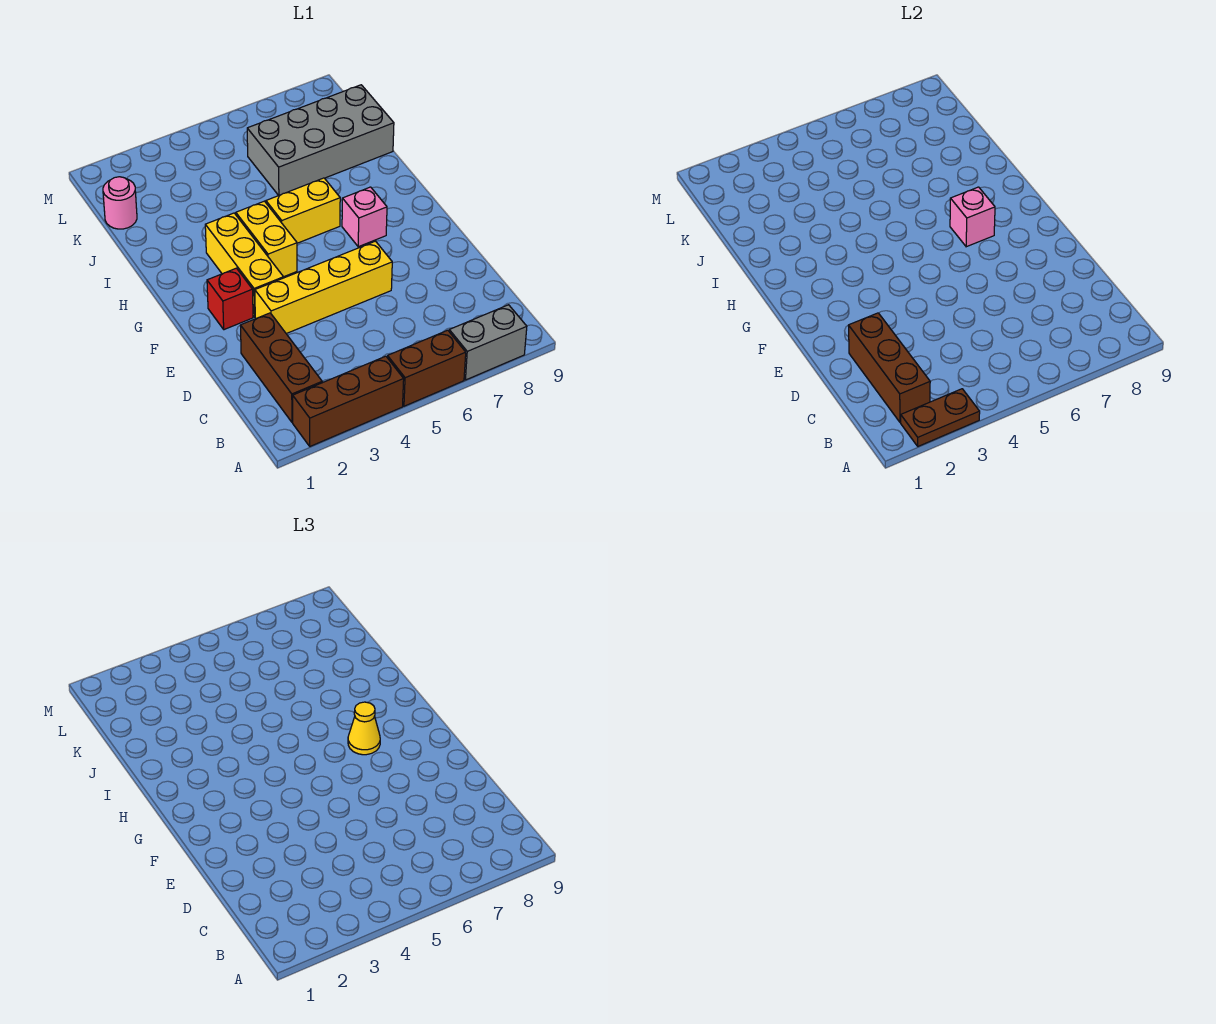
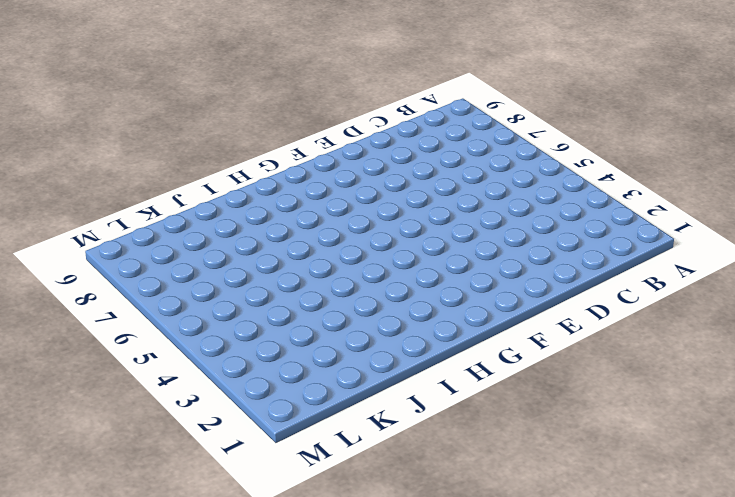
none -> brown 1x3 brick [293,356,404,446]
none -> brown 1x2 brick [387,330,466,406]
none -> grey 1x2 brick [449,305,527,380]

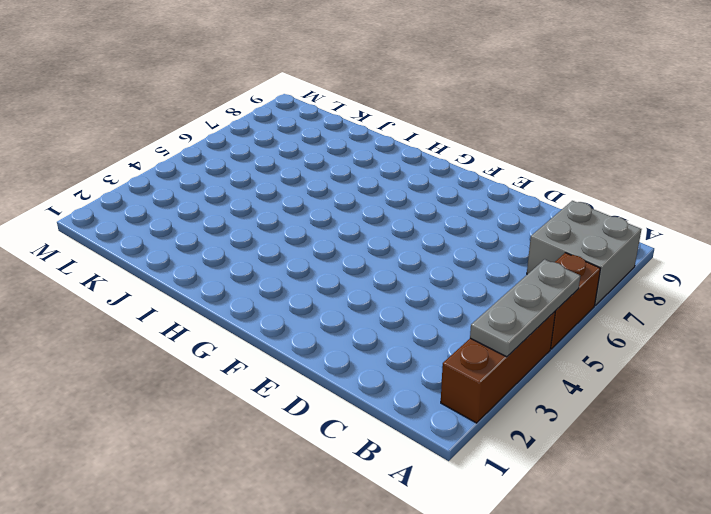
grey 1x3 plate [470,259,580,357] -> brown 1x2 plate [901,389,980,446]
grey 2x2 brick [527,201,642,305] -> grey 1x2 brick [449,305,527,380]
none -> brown 1x3 brick [240,313,322,422]
none -> yellow 1x4 brick [255,241,392,334]
none -> red 1x1 brick [207,268,253,330]

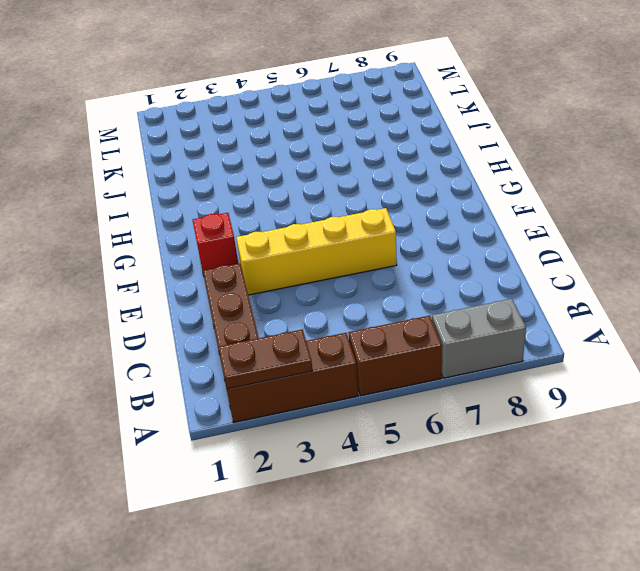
none -> yellow 1x3 brick [205,213,283,317]
none -> yellow 1x2 brick [236,201,297,277]
none -> pink 1x1 brick [342,187,387,247]

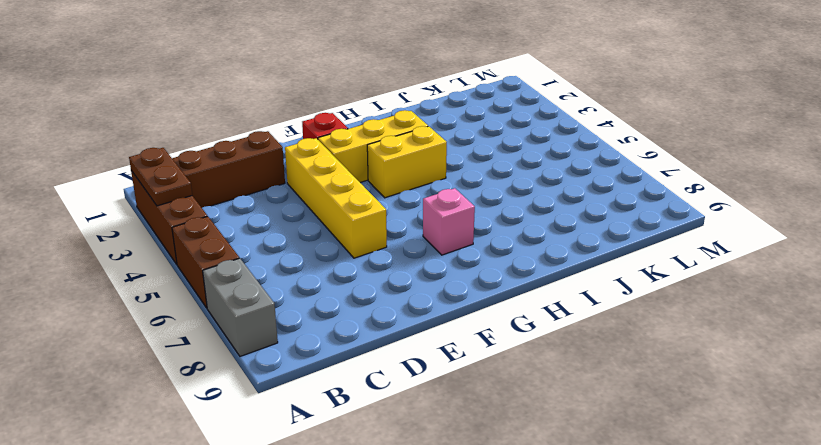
none -> yellow 1x2 brick [266,178,340,243]
none -> grey 2x4 brick [247,85,394,196]
none -> pink 1x1 round brick [103,177,137,229]

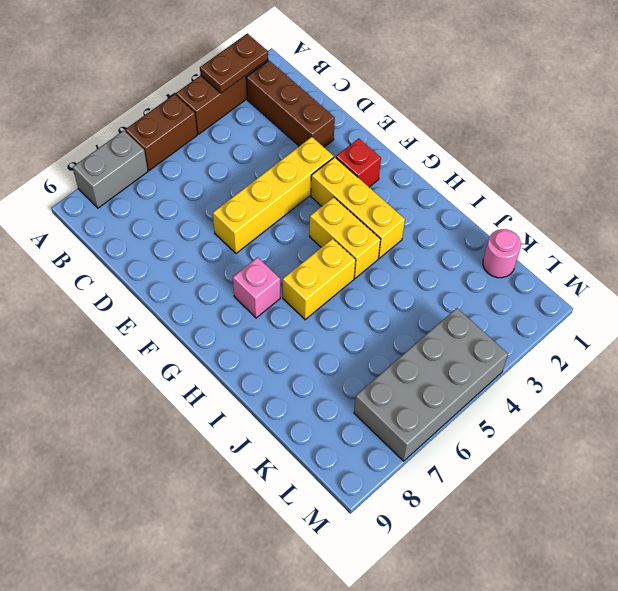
grey 2x4 brick [354,308,508,461] -> grey 2x4 brick moved to [247,85,394,196]
none -> brown 1x3 brick [848,313,930,422]
none -> pink 1x1 brick [950,187,995,247]
none -> yellow 1x1 cone [348,702,380,755]

